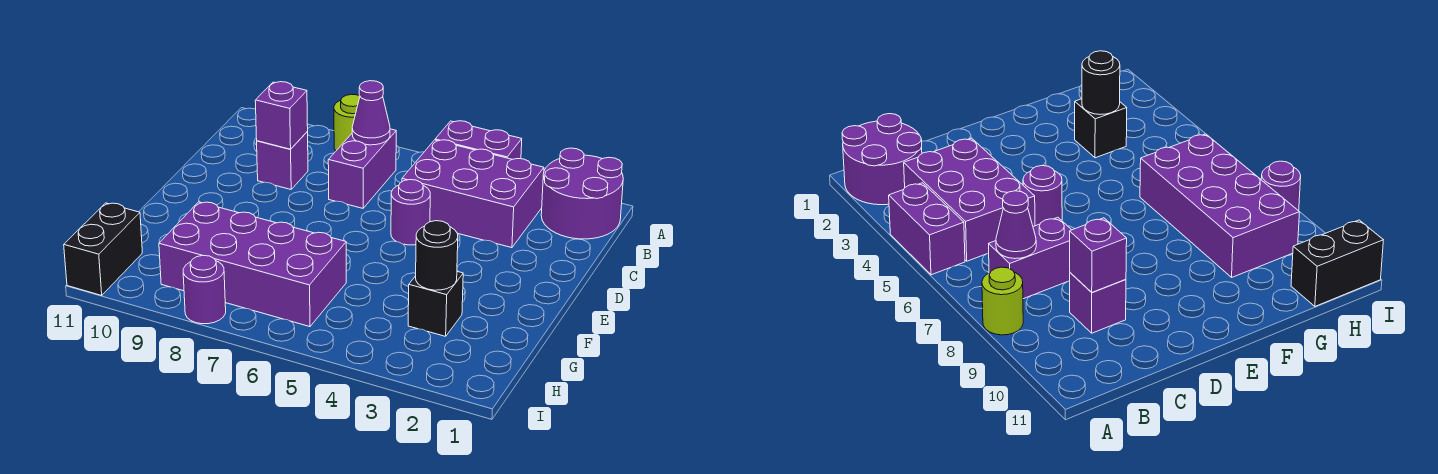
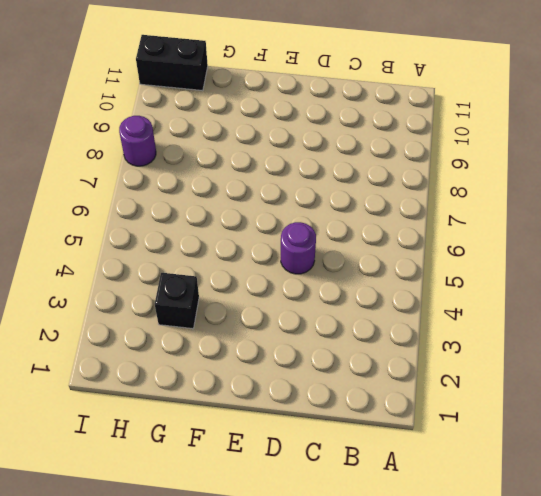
none -> purple 2x2 round brick [541,148,623,239]
none -> purple 1x2 brick [435,121,522,159]
none -> lime 1x1 round brick [334,94,360,151]

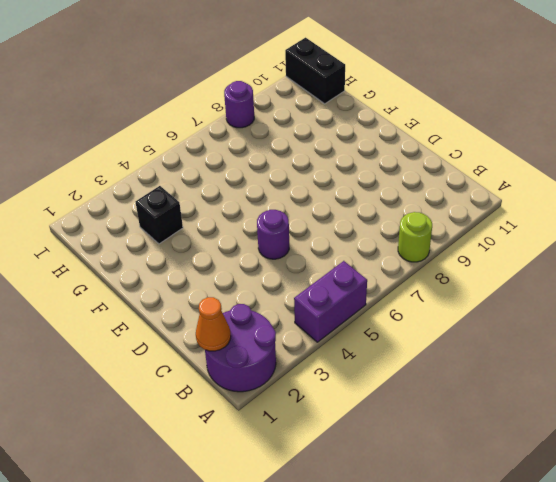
orange 1x1 cone [196,297,231,351] -> none
none -> purple 2x3 brick [402,140,544,248]
none -> purple 1x2 brick [328,129,396,208]
none -> purple 1x1 brick [257,132,308,189]

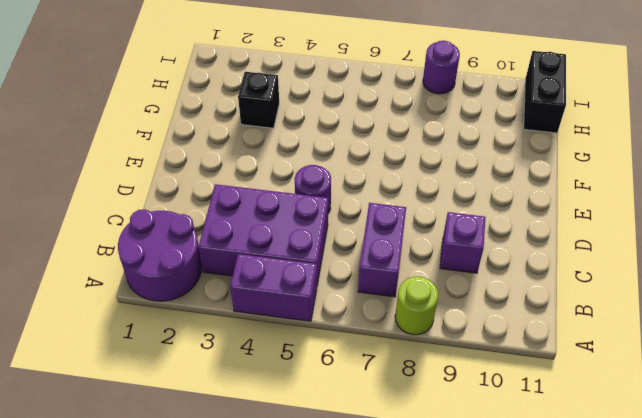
none -> purple 2x4 brick [159,202,346,327]
none -> purple 1x1 cone [352,81,390,145]
none -> purple 1x1 brick [255,82,308,149]

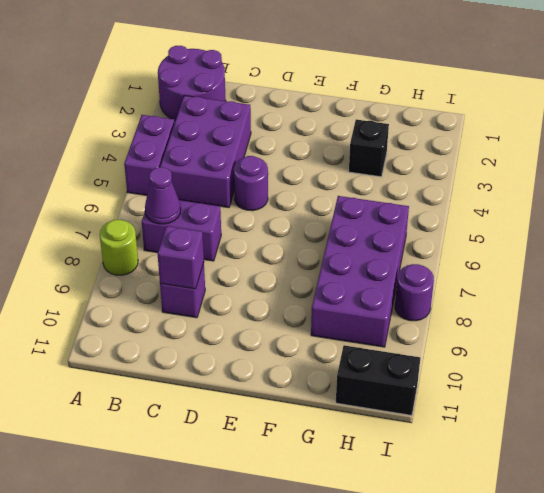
none -> black 1x1 round brick [416,221,458,290]

